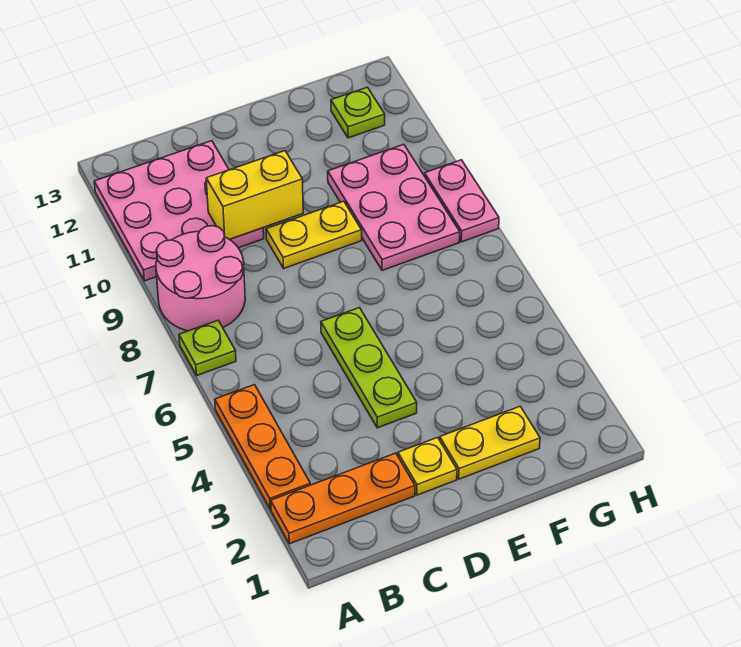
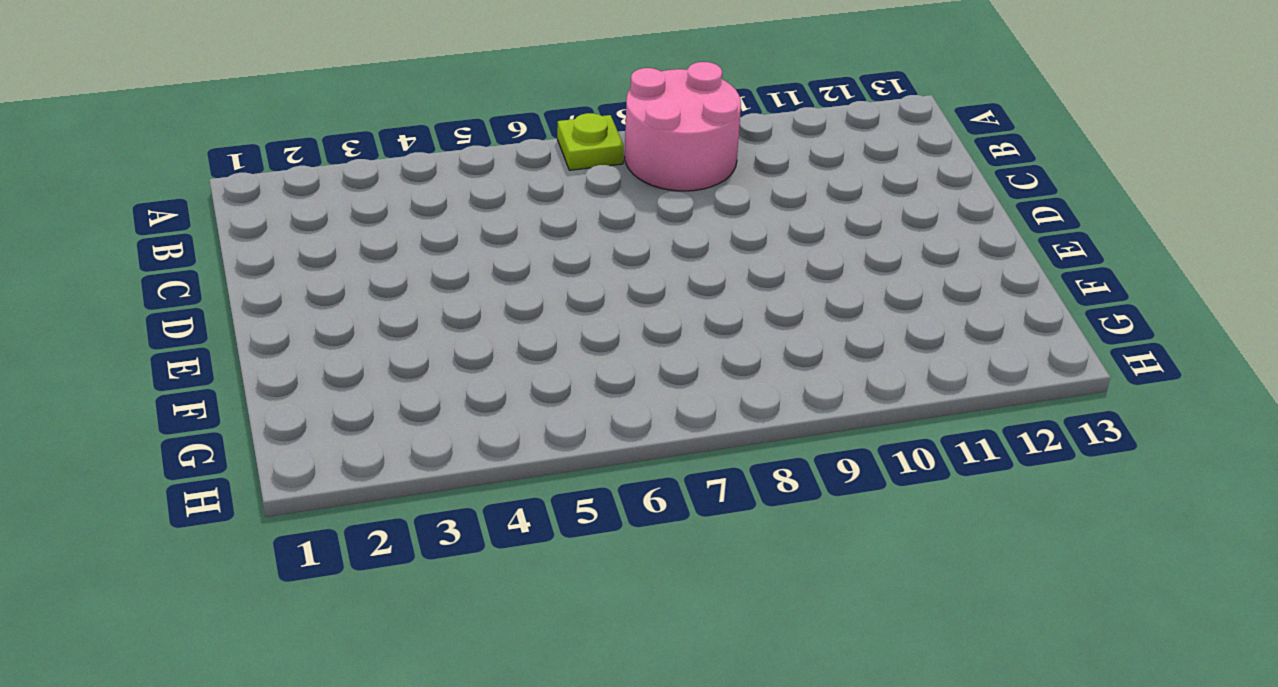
none -> orange 1x3 plate [271,453,415,544]
none -> orange 1x3 plate [215,385,310,509]
none -> pink 3x3 plate [94,141,264,281]

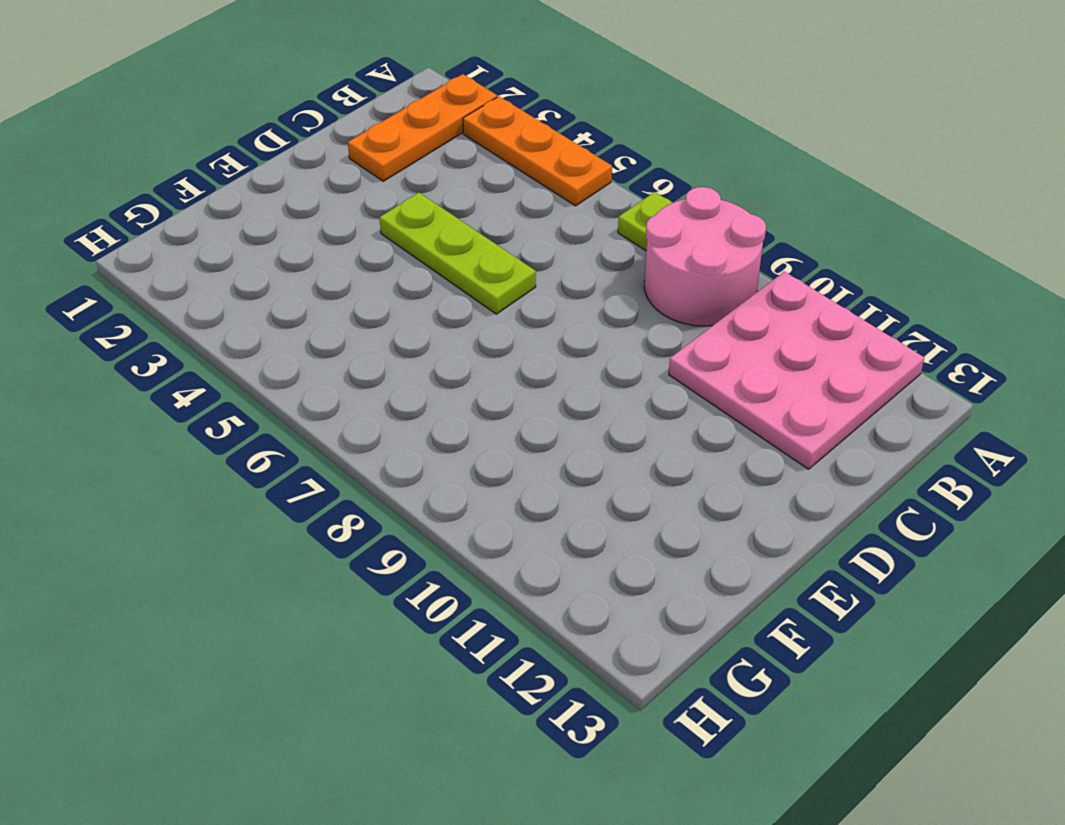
none -> yellow 1x1 plate [398,438,457,495]
none -> yellow 1x2 plate [266,201,362,268]
none -> yellow 1x2 plate [440,407,540,479]

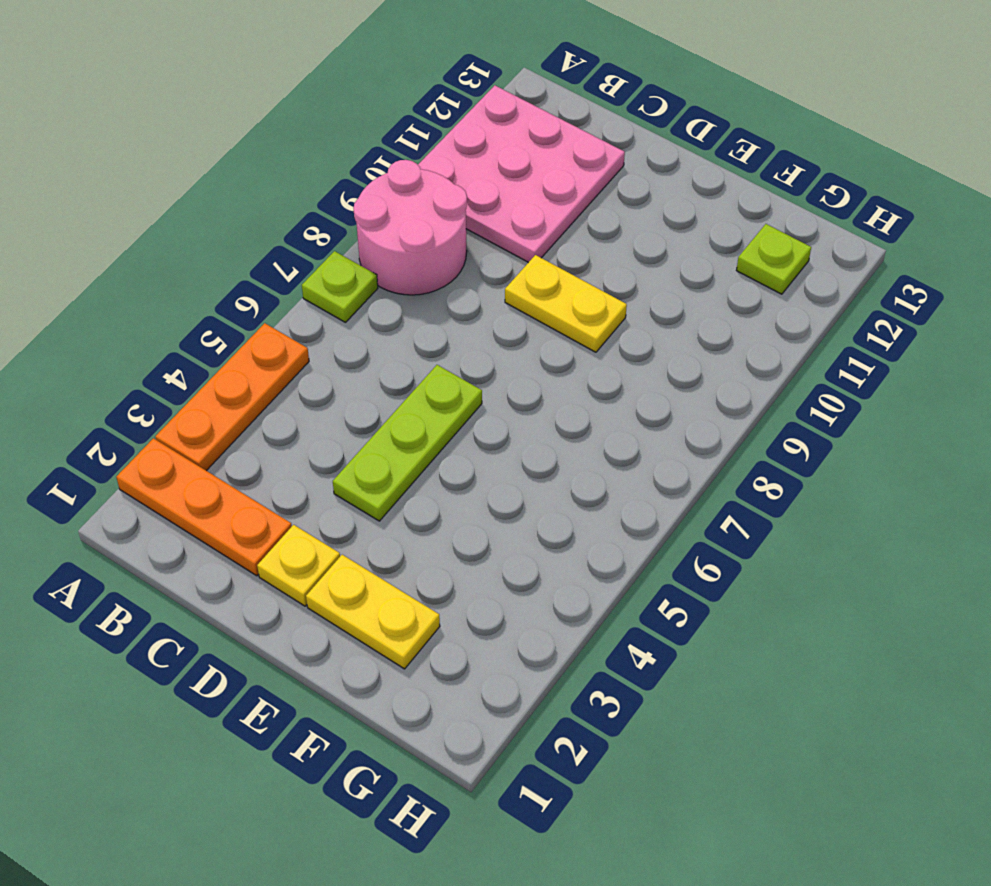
none -> pink 2x3 plate [328,144,460,270]
none -> pink 1x2 plate [424,160,499,242]
none -> yellow 1x2 brick [206,151,303,239]

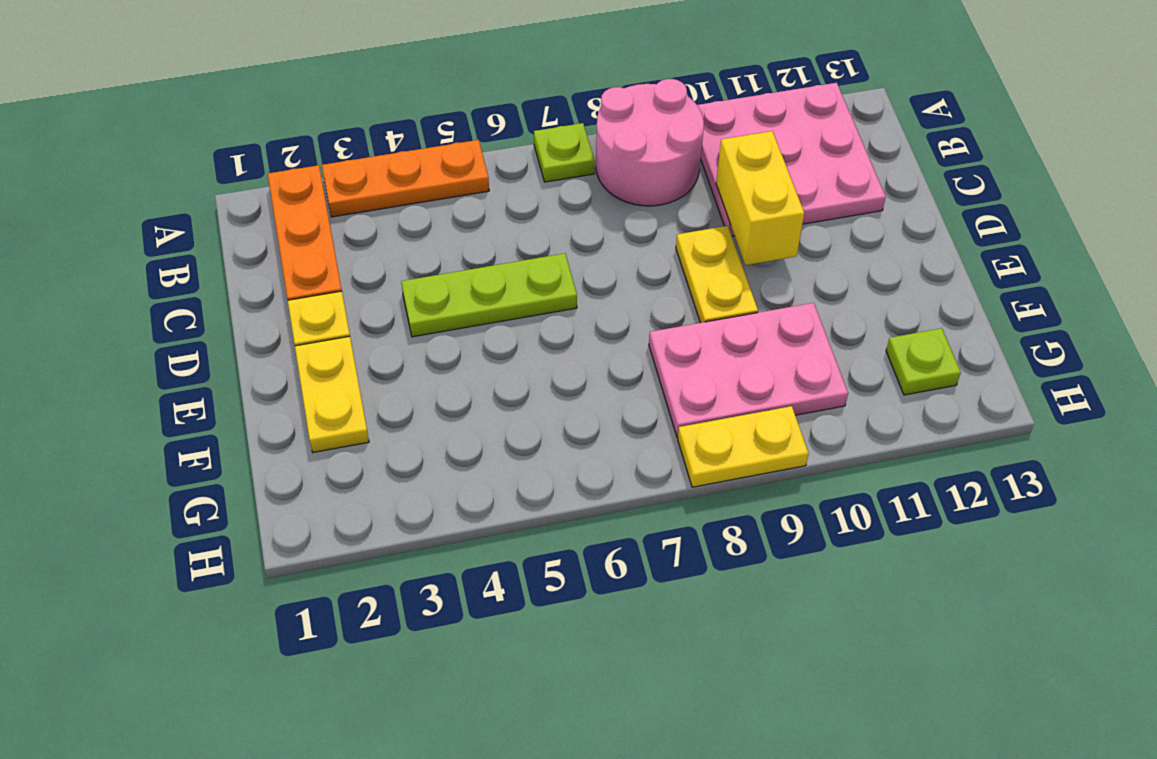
yellow 1x2 plate [678,406,809,487] -> pink 1x2 plate [424,160,499,242]

